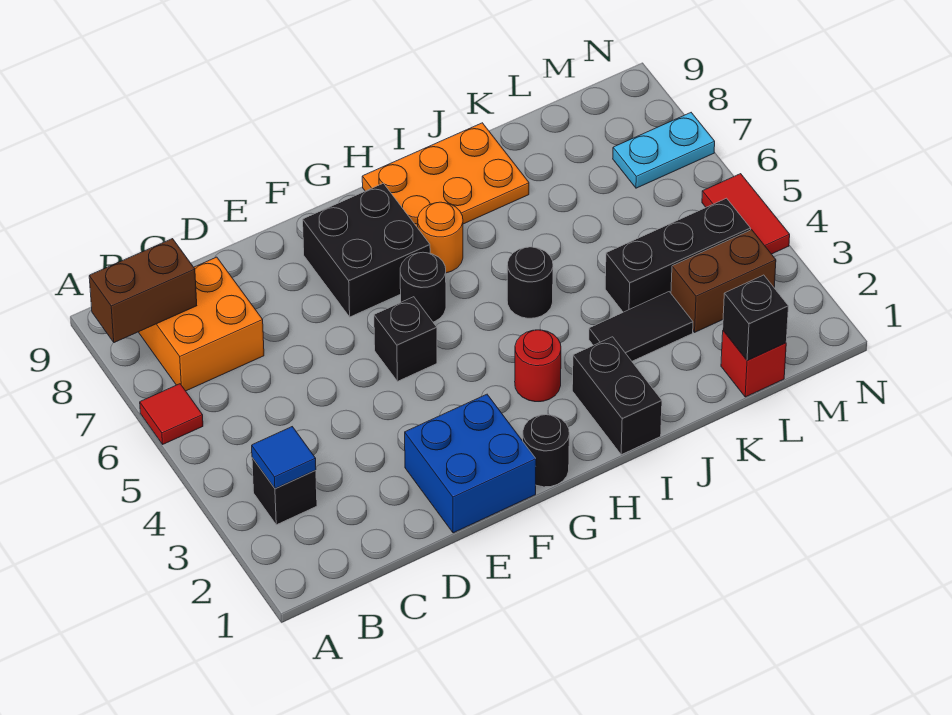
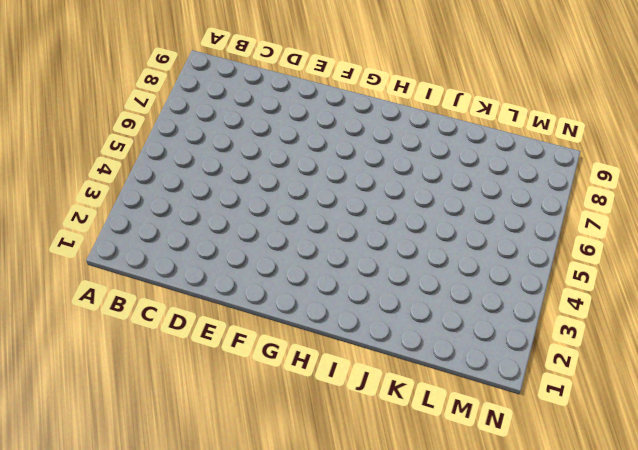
none -> red 1x1 tile [140,384,203,444]
none -> black 1x1 brick [252,458,317,525]
none -> orange 2x2 brick [139,257,264,391]

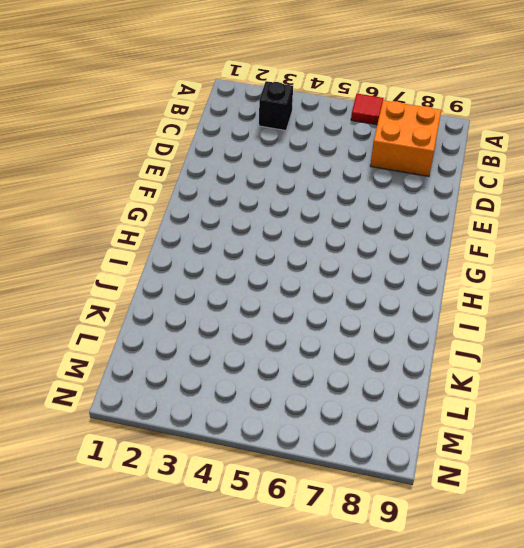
none -> blue 2x2 brick [405,394,536,533]
none -> black 1x1 brick [374,297,437,381]
none -> black 2x2 brick [303,183,430,317]

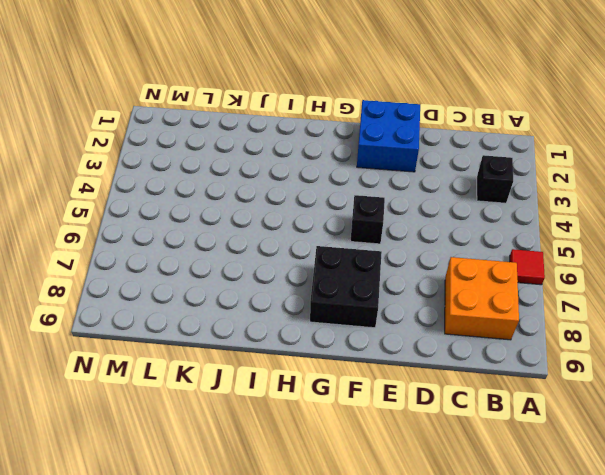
none -> black 1x1 round brick [523,415,569,487]
none -> black 1x1 round brick [400,252,446,322]
none -> red 1x1 round brick [515,330,561,402]

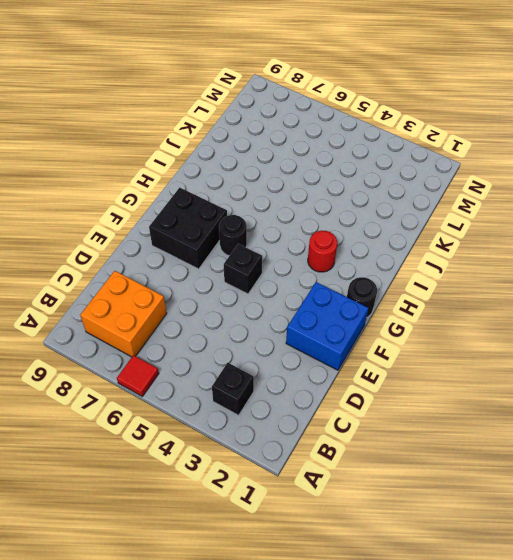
none -> orange 1x1 round brick [418,202,463,273]
none -> orange 2x3 plate [362,123,529,228]
none -> black 1x2 brick [572,337,662,455]

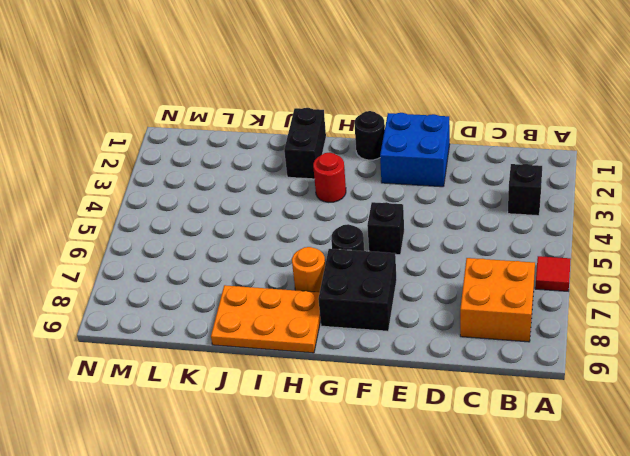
none -> black 1x1 round brick [507,247,553,318]
none -> black 1x2 tile [589,292,693,361]
none -> black 1x3 brick [605,198,751,312]

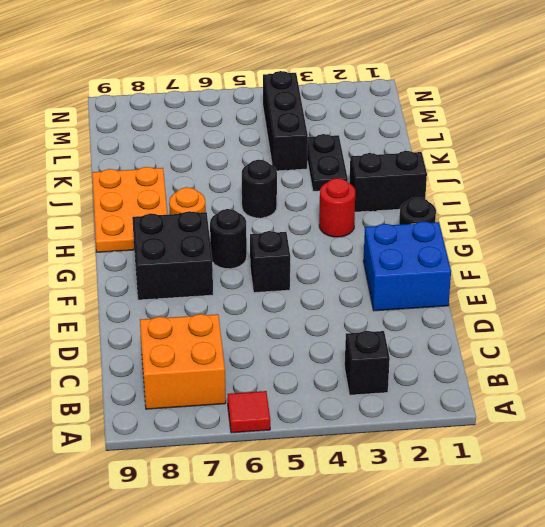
black 1x2 plate [307,134,348,191] -> black 1x2 tile [589,292,693,361]
none -> red 1x1 brick [721,331,786,397]
none -> brown 1x2 brick [671,230,776,332]
none -> cyan 1x2 plate [613,113,715,188]

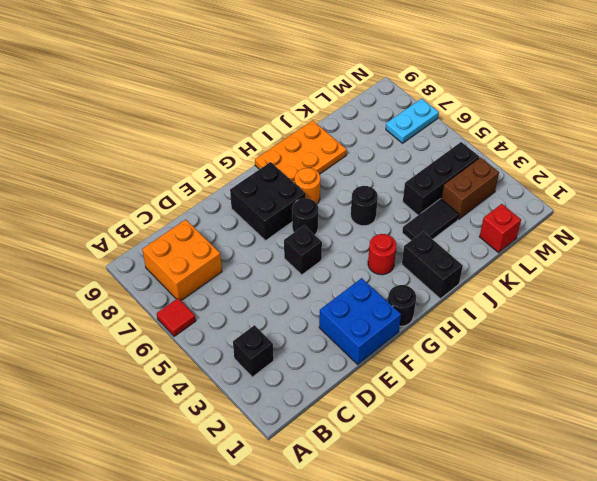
none -> red 1x2 tile [702,174,790,254]
none -> brown 1x2 brick [89,239,197,343]
none -> blue 1x1 tile [252,427,316,489]

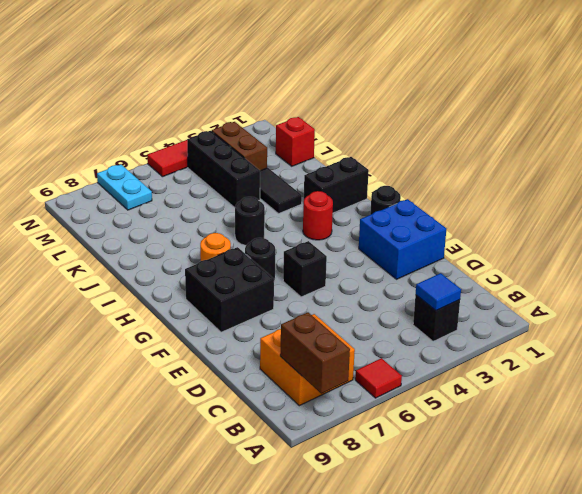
none -> orange 2x3 plate [362,123,529,228]
none -> black 1x1 brick [723,275,788,361]

